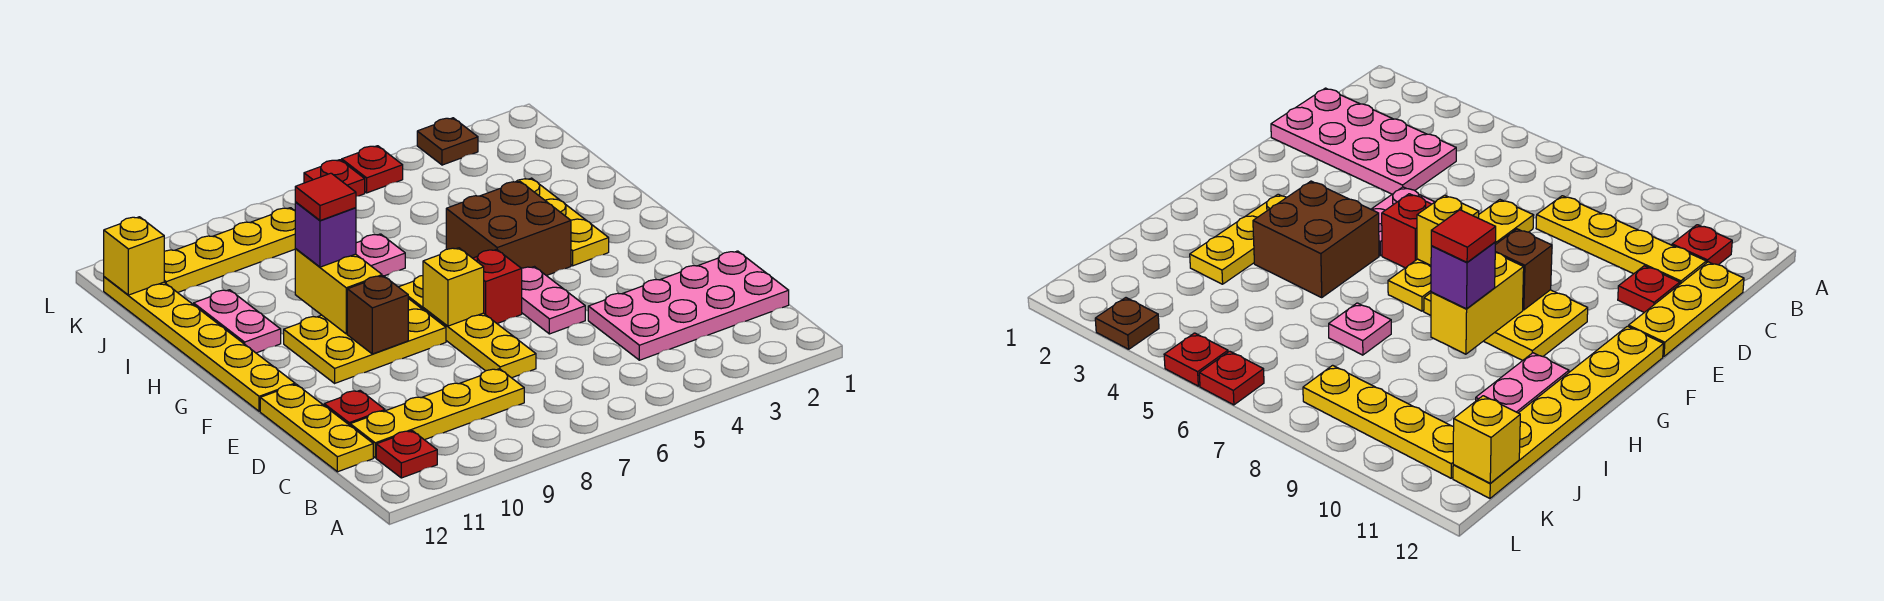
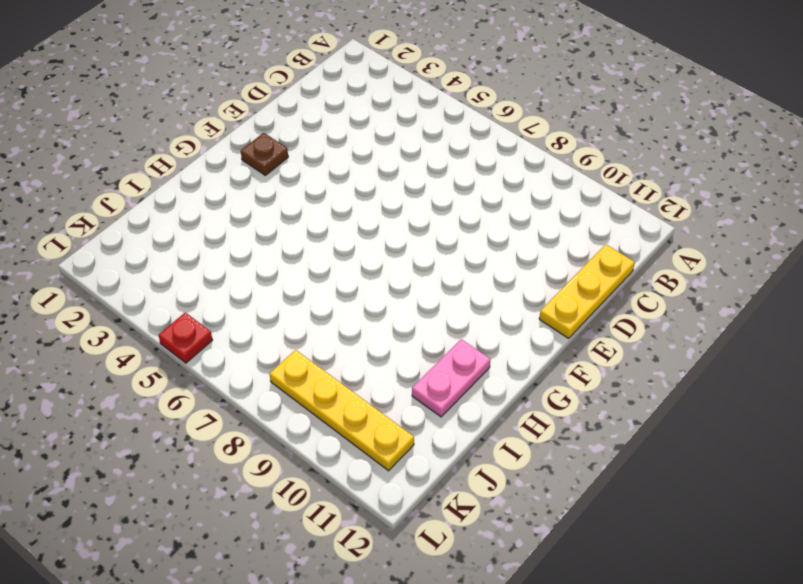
brown 1x1 plate [241,133,288,175] -> brown 1x1 plate moved to [417,118,478,165]
none -> red 1x1 plate [376,431,437,478]
none -> pink 2x4 plate [588,251,789,360]
none -> yellow 1x4 plate [350,369,524,458]

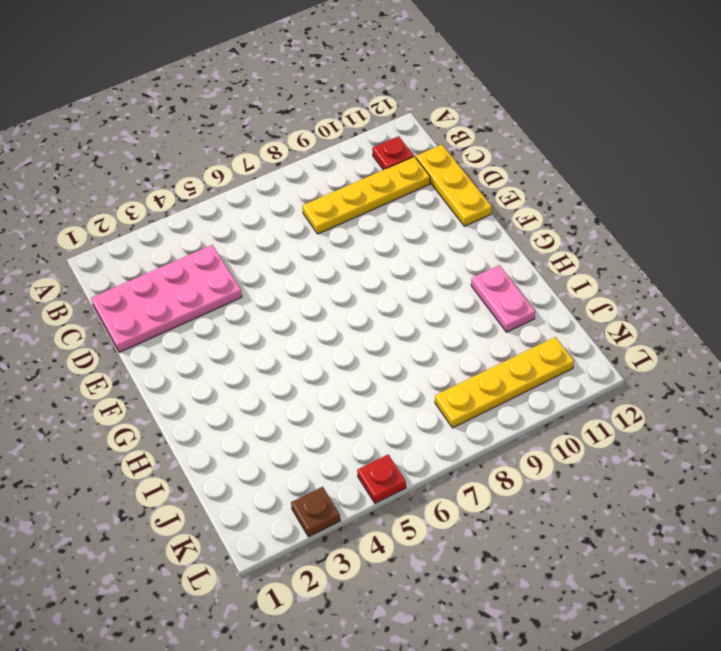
none -> yellow 1x4 plate [399,276,536,378]
none -> red 1x1 plate [324,391,385,425]
none -> pink 1x2 plate [522,267,585,334]

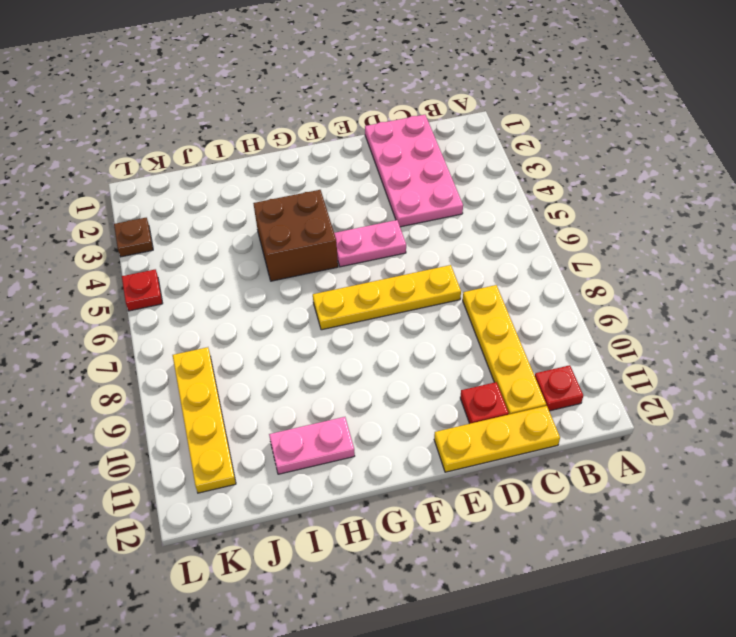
none -> red 1x1 brick [473,249,522,323]
none -> yellow 2x3 plate [284,298,446,383]
none -> yellow 1x6 plate [104,277,295,411]

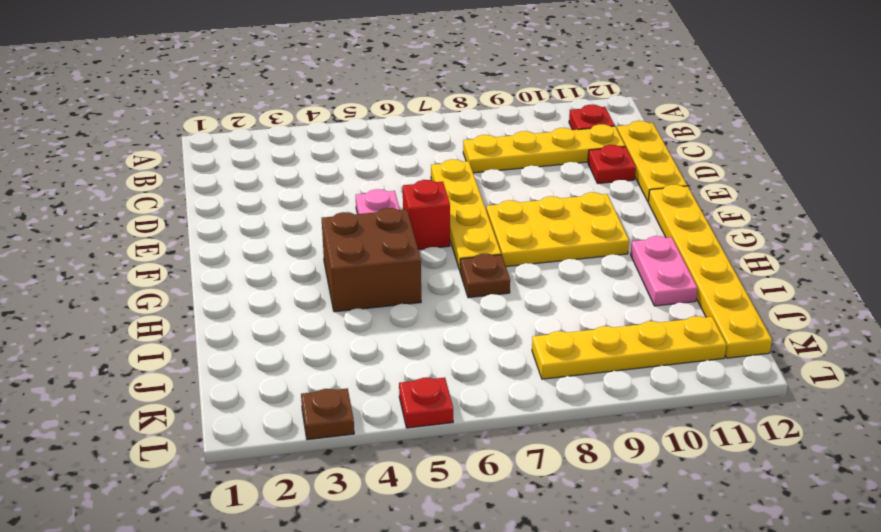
brown 1x1 plate [460,254,510,298] -> none
none -> pink 2x4 plate [588,251,789,360]
none -> yellow 1x3 plate [516,178,609,266]
none -> pink 1x1 plate [356,234,405,276]

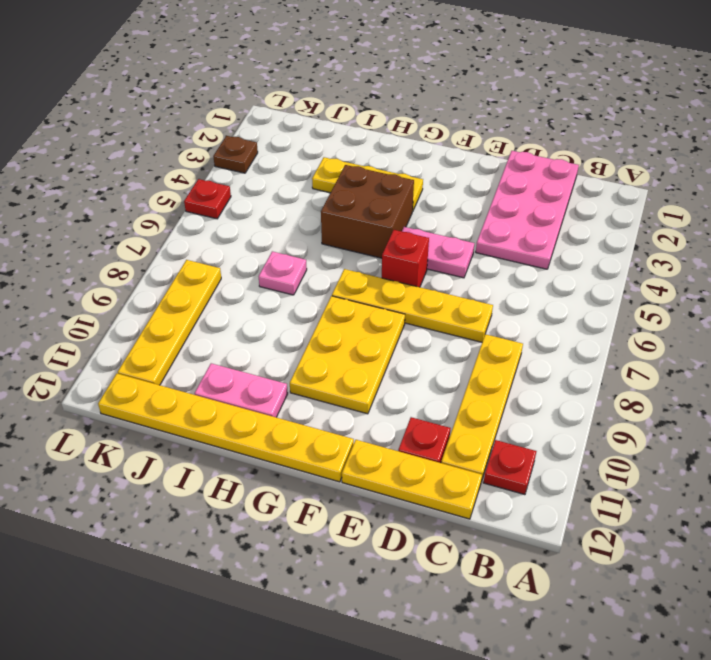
none -> red 1x1 plate [304,160,365,196]
none -> yellow 1x1 brick [423,248,484,326]
none -> brown 1x1 brick [347,276,408,354]

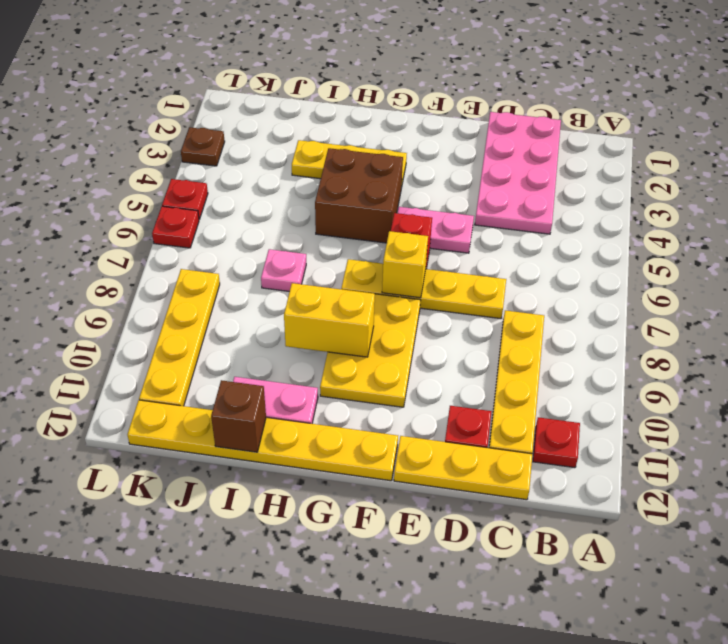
brown 1x1 brick [211,380,266,452] -> brown 1x1 brick moved to [347,276,408,354]
none -> yellow 1x1 brick [104,217,164,295]
none -> purple 1x1 brick [295,202,356,267]
none -> red 1x1 tile [295,173,356,221]

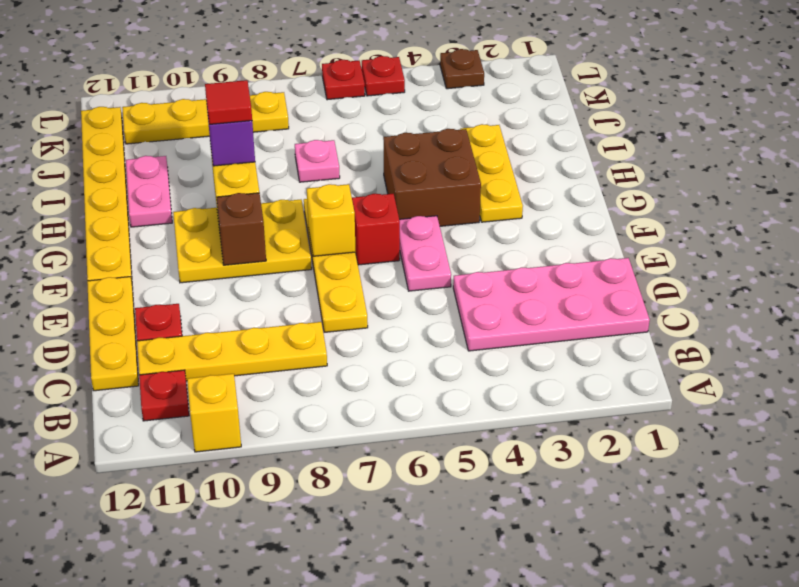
yellow 1x1 brick [187,374,241,452] -> yellow 1x1 brick moved to [104,217,164,295]

